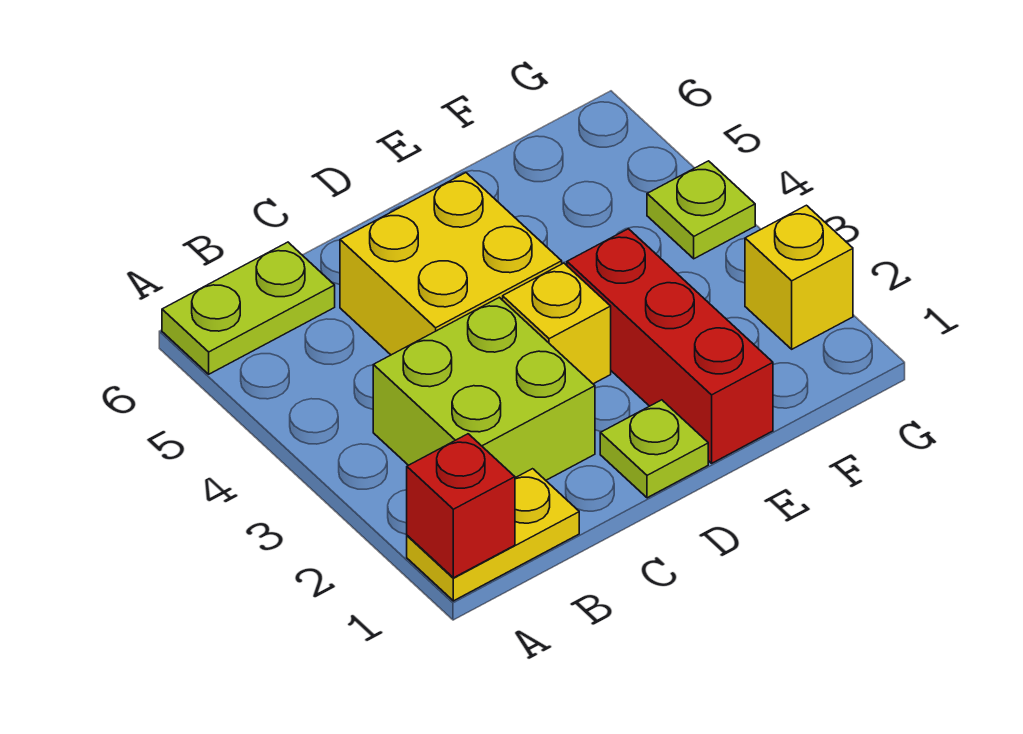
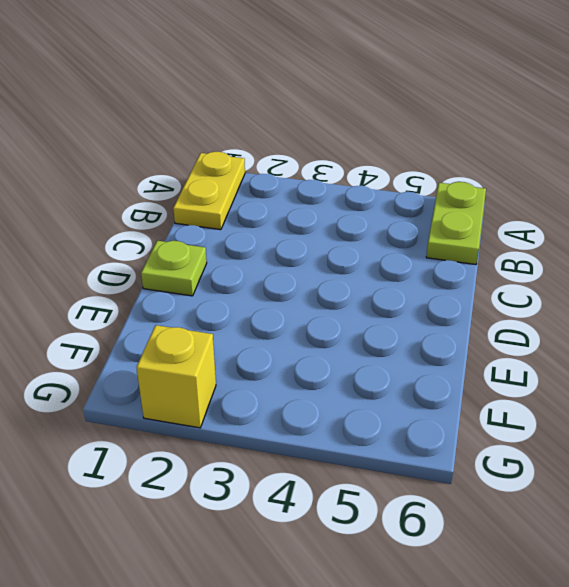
none -> lime 2x2 brick [373,297,595,480]
none -> yellow 2x2 brick [340,173,562,355]

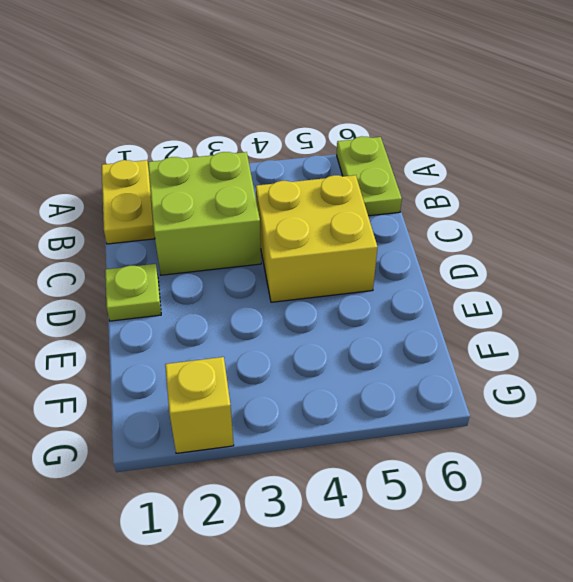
none -> yellow 1x1 brick [503,263,611,384]
none -> red 1x3 brick [567,229,773,463]

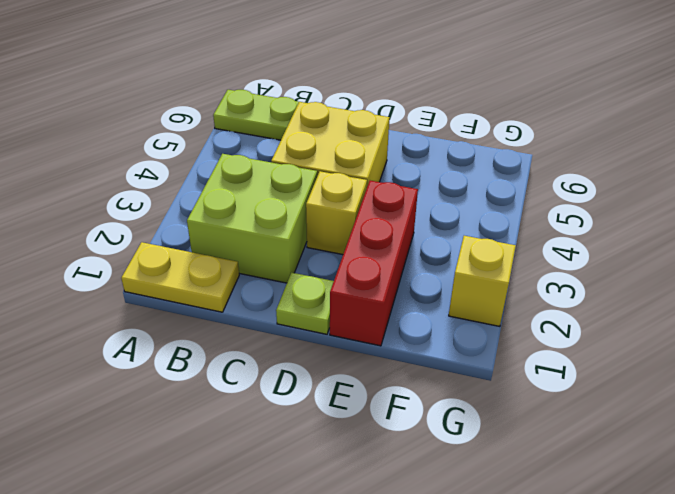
none -> lime 1x1 plate [647,161,755,259]
none -> red 1x1 brick [407,434,515,578]

